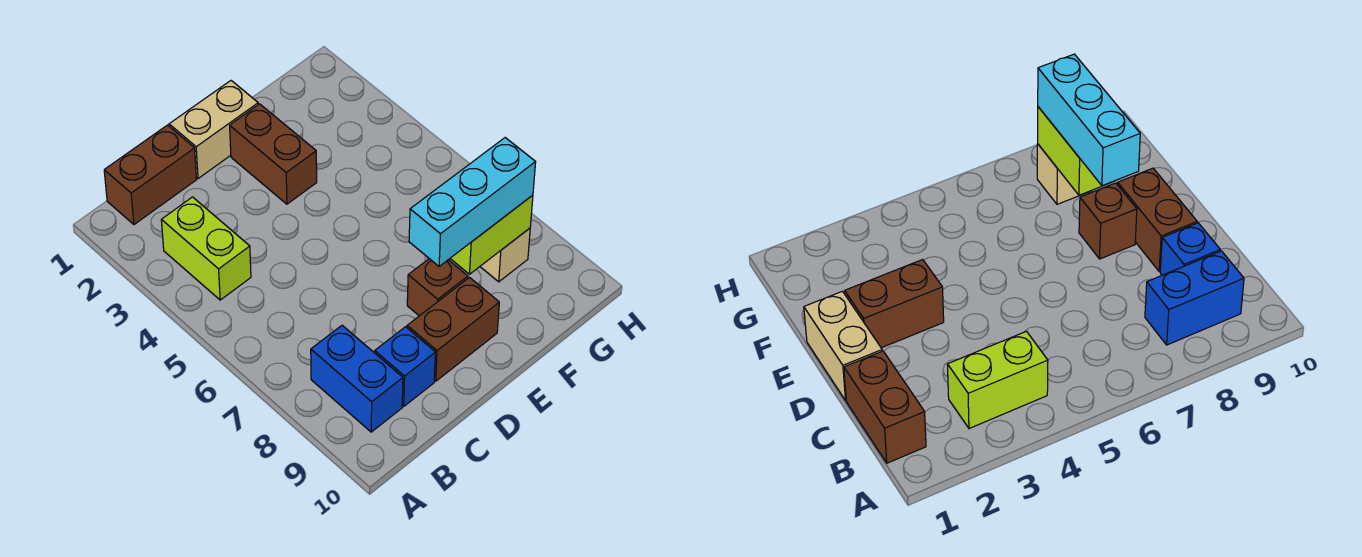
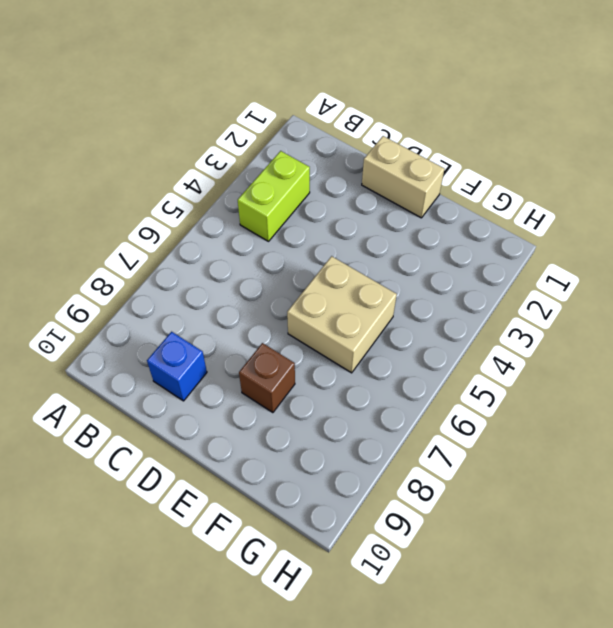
tan 2x2 brick [287,256,397,373] -> none
none -> brown 1x2 brick [104,125,197,224]
none -> blue 1x2 brick [311,325,403,432]

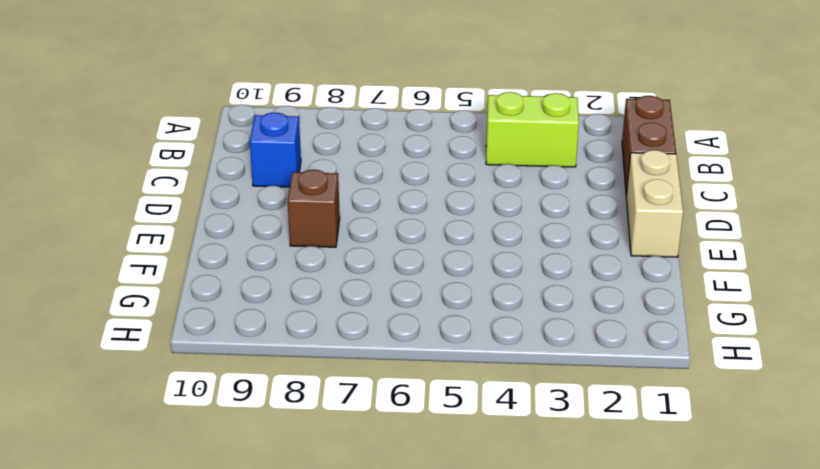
none -> blue 1x2 brick [311,325,403,432]
none -> brown 1x2 brick [407,278,499,381]

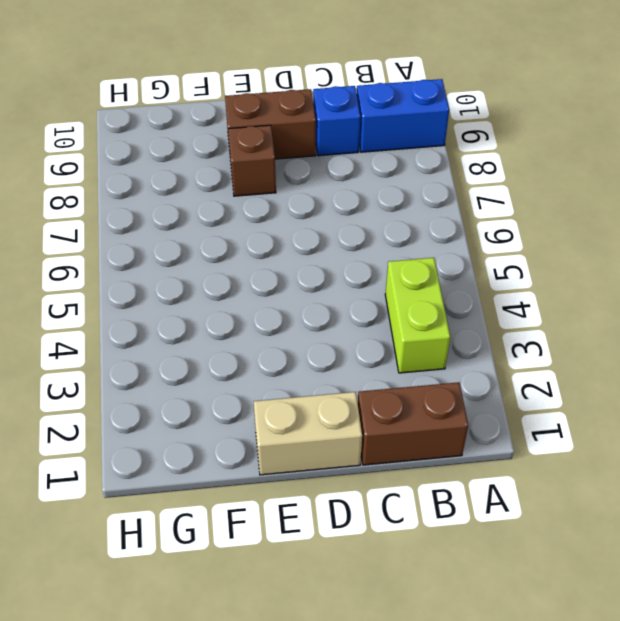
blue 1x2 brick [357,79,449,152] -> blue 1x2 brick turned to [311,325,403,432]
none -> brown 1x2 brick [230,104,317,204]
none -> tan 1x1 brick [480,228,530,282]

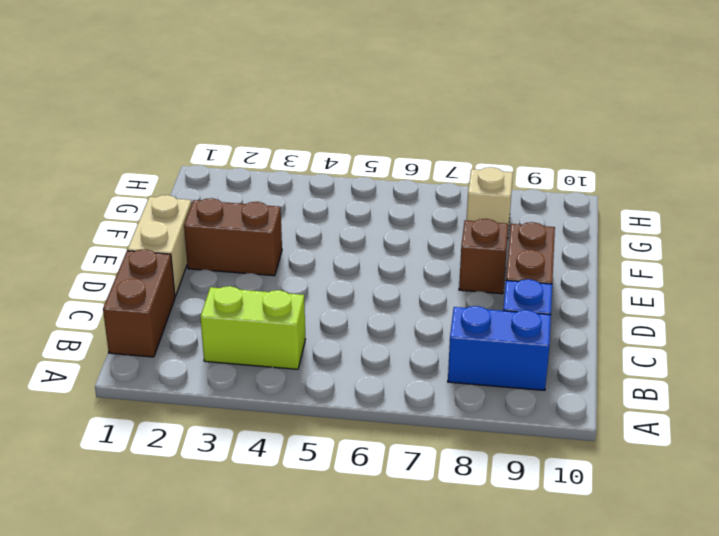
none -> lime 1x2 brick [450,195,533,274]
none -> cyan 1x3 brick [409,138,536,266]

